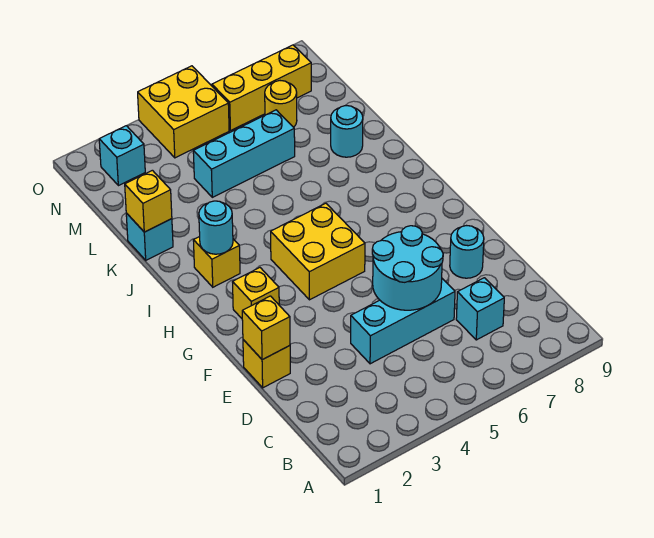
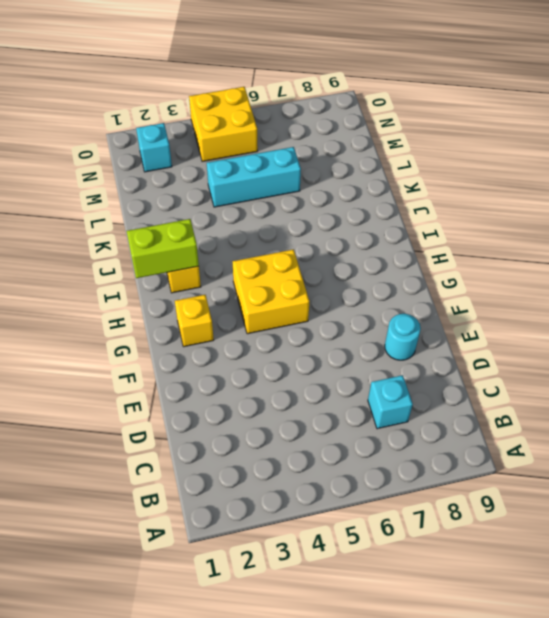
lime 1x2 brick [127,219,199,278] -> cyan 1x1 round brick [199,201,233,254]
none -> cyan 1x3 brick [351,279,455,364]
none -> yellow 1x1 brick [243,340,290,388]
none -> cyan 1x1 brick [126,213,173,260]

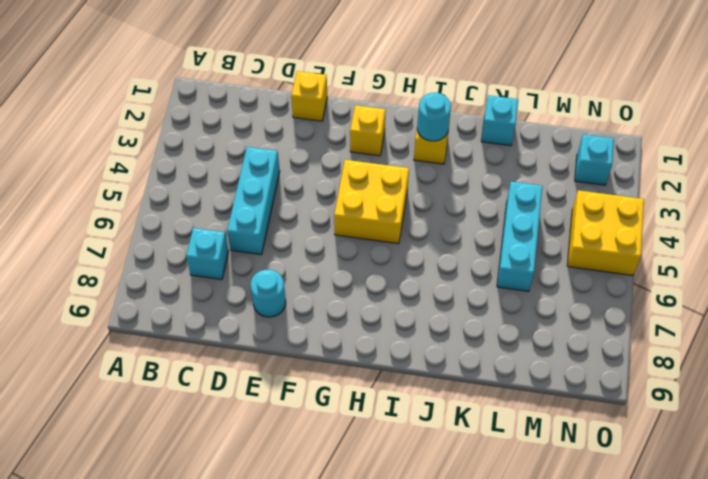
none -> cyan 1x1 round brick [331,106,363,157]
none -> yellow 1x1 round brick [265,81,297,127]
none -> yellow 1x3 brick [212,45,311,130]

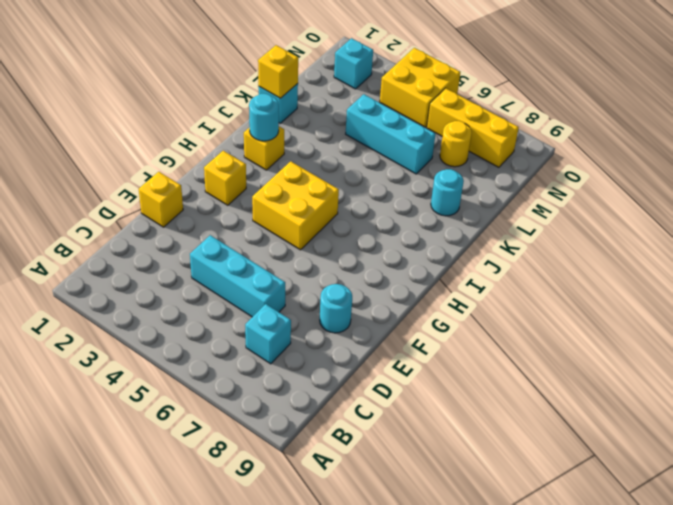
none -> cyan 2x2 round brick [372,226,443,310]
none -> yellow 1x1 brick [242,296,290,360]

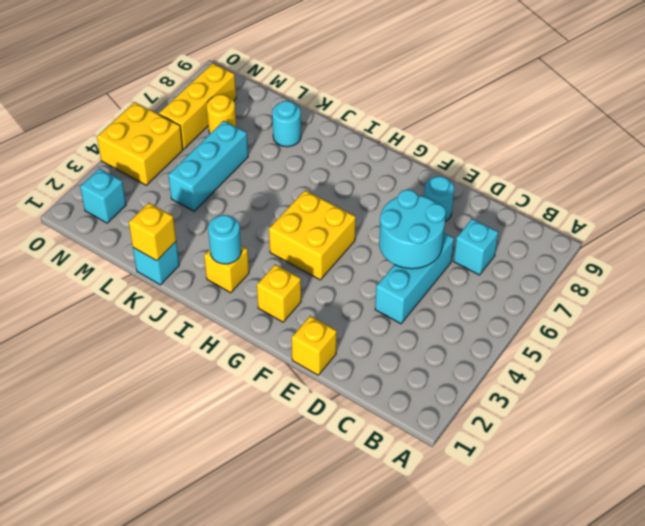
none -> yellow 1x1 brick [242,296,290,360]

